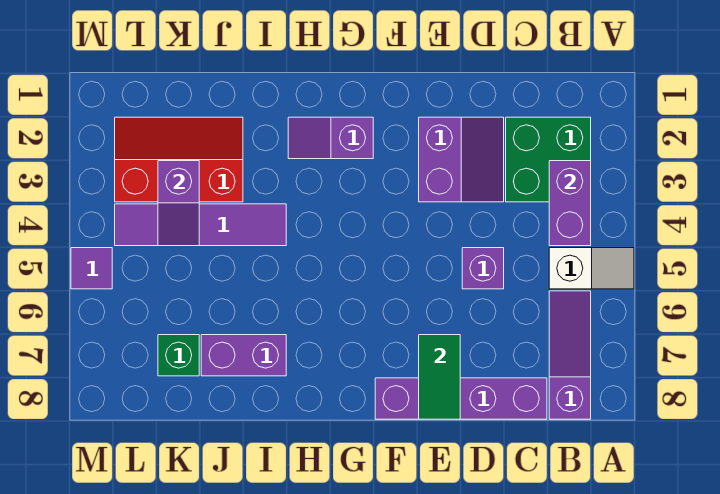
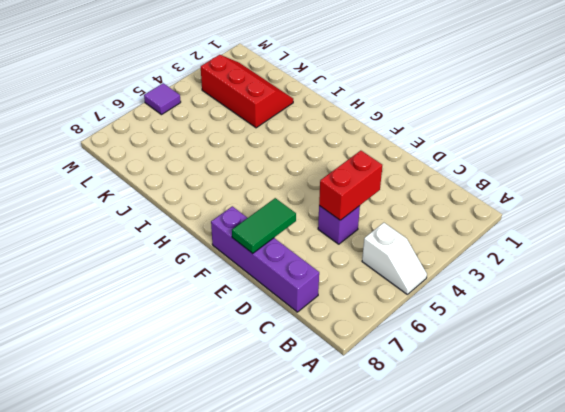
red 1x2 brick [319,151,382,220] -> none
none -> green 2x2 brick [506,117,591,202]
none -> purple 1x3 slope [549,291,591,419]
none -> purple 2x2 slope [419,117,504,202]

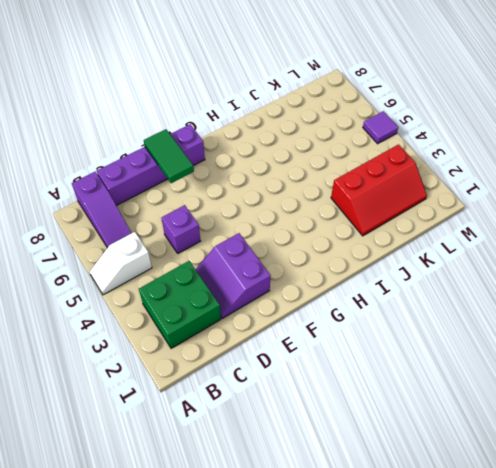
none -> purple 1x2 slope [288,117,373,159]
none -> purple 1x4 tile [115,204,286,246]
none -> purple 1x2 brick [201,335,286,376]

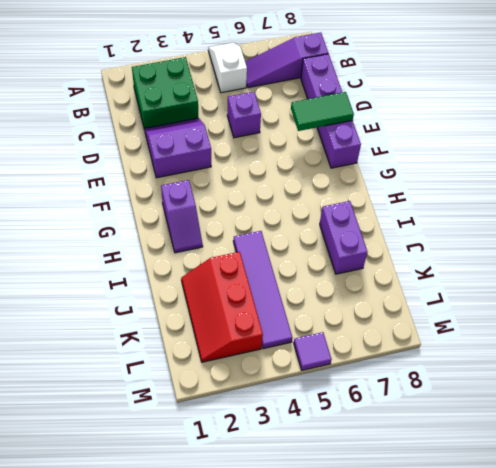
none -> green 1x1 brick [158,335,199,376]
none -> purple 1x2 brick [549,161,591,246]
none -> purple 1x2 slope [158,161,199,246]

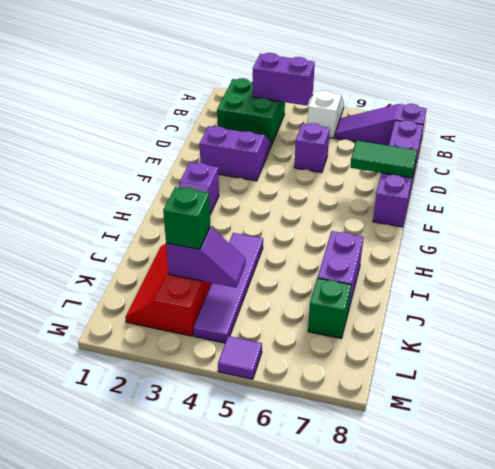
green 1x1 brick [163,187,210,249] -> none

